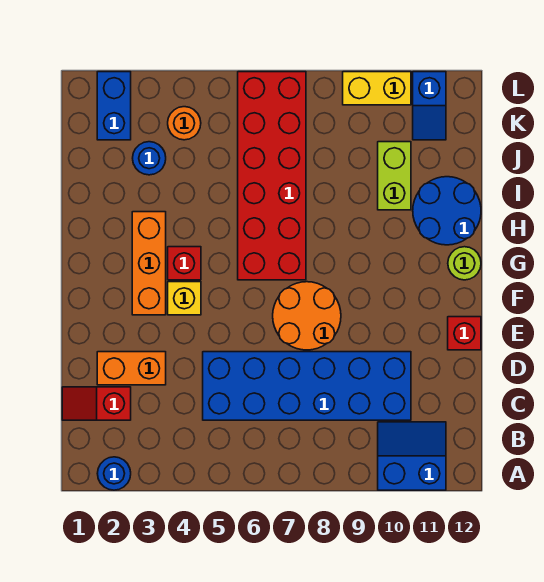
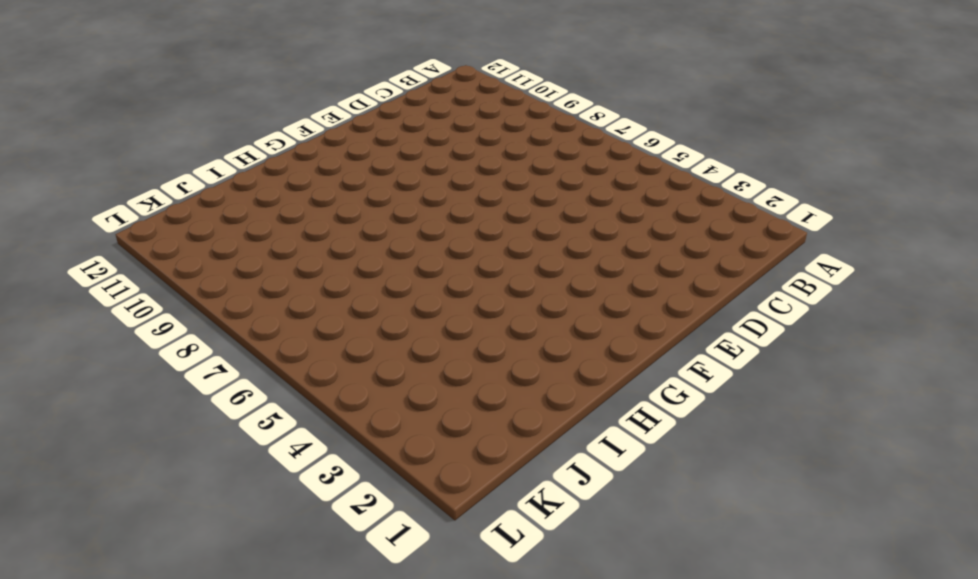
none -> blue 1x1 round brick [97,457,131,490]
none -> blue 2x2 slope [378,422,446,490]
none -> red 1x2 slope [62,387,131,420]

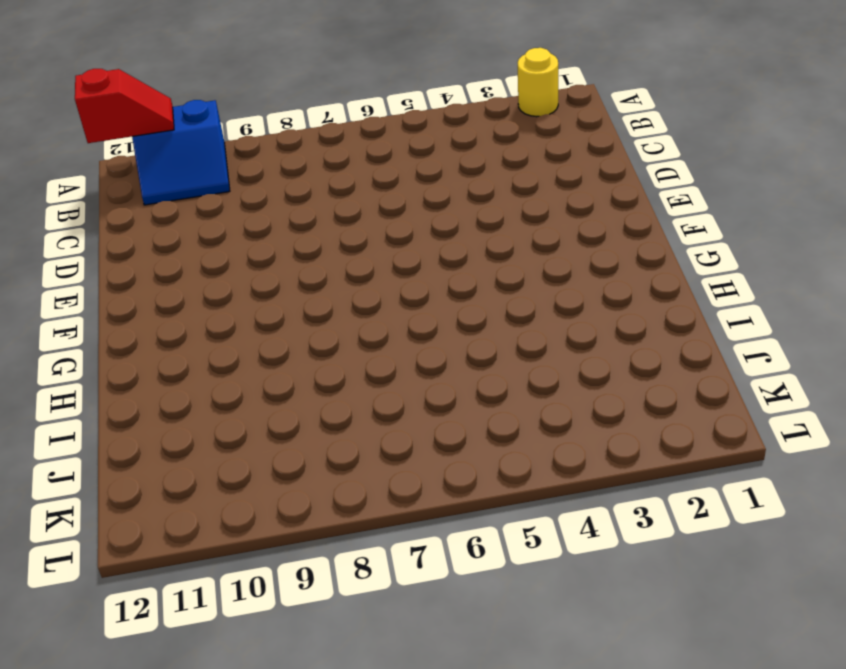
yellow 1x1 round brick [518,48,558,117] -> blue 1x1 round brick [97,457,131,490]
red 1x2 slope [75,69,174,143] -> red 1x2 slope moved to [62,387,131,420]
none -> blue 2x6 brick [203,352,411,420]
none -> orange 1x2 brick [97,352,166,385]
none -> orange 2x2 round brick [273,282,341,350]

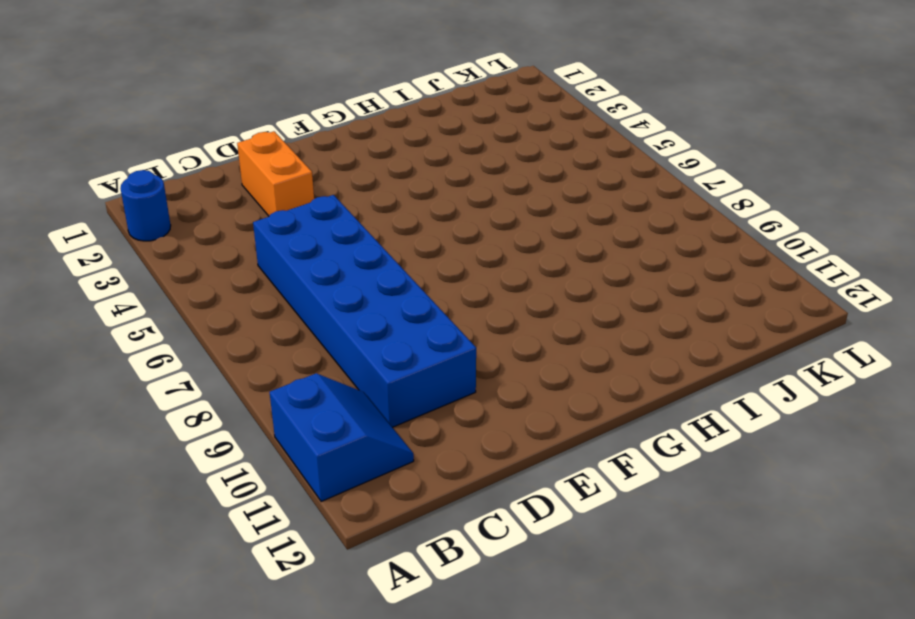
none -> red 1x2 slope [62,387,131,420]
none -> orange 2x2 round brick [273,282,341,350]
none -> red 1x1 brick [448,317,481,350]

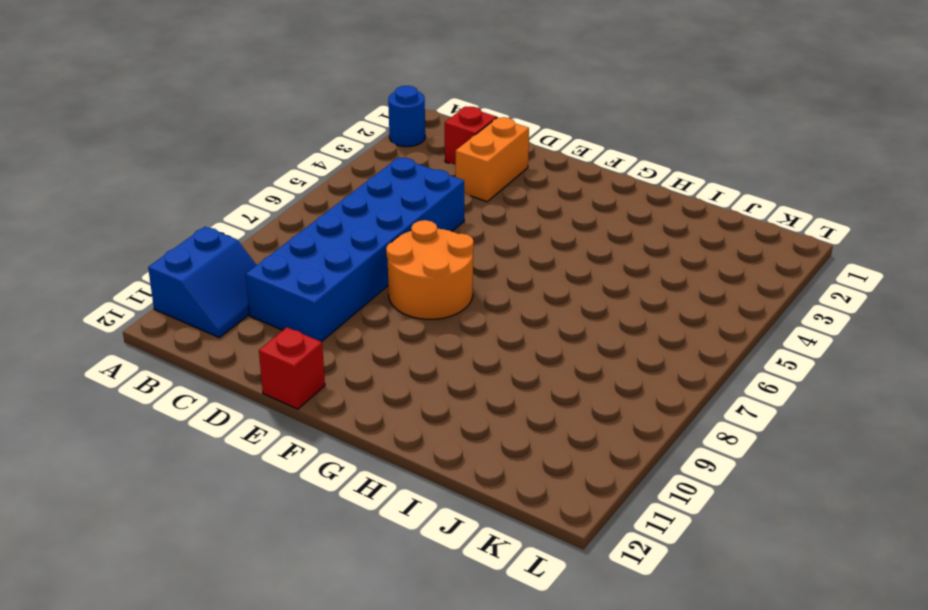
none -> orange 1x3 brick [132,212,166,315]
none -> yellow 1x1 brick [168,282,201,315]
none -> red 1x1 brick [168,247,201,280]

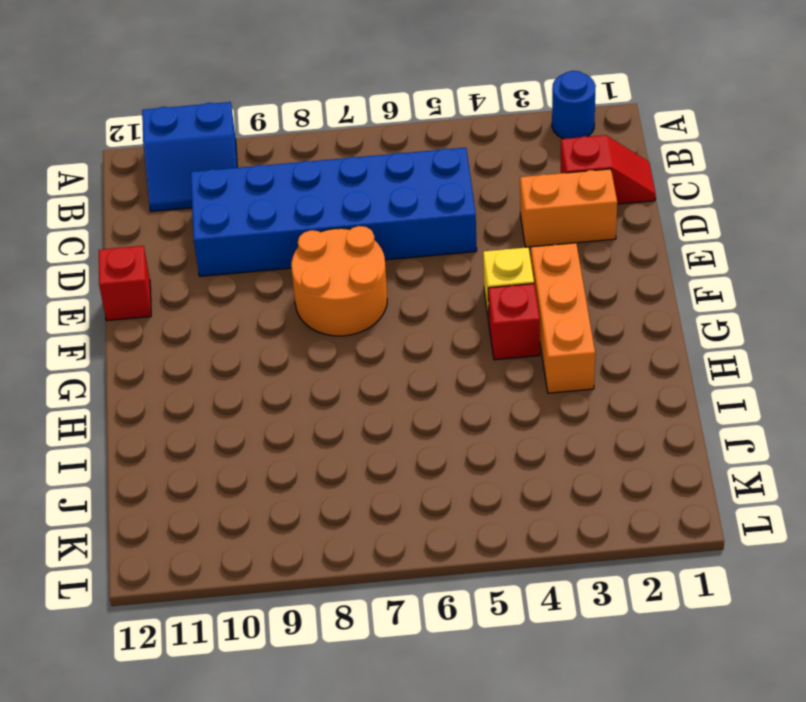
none -> red 2x6 brick [238,72,306,280]
none -> lime 1x1 round brick [448,247,481,280]
none -> blue 2x2 round brick [413,177,481,245]

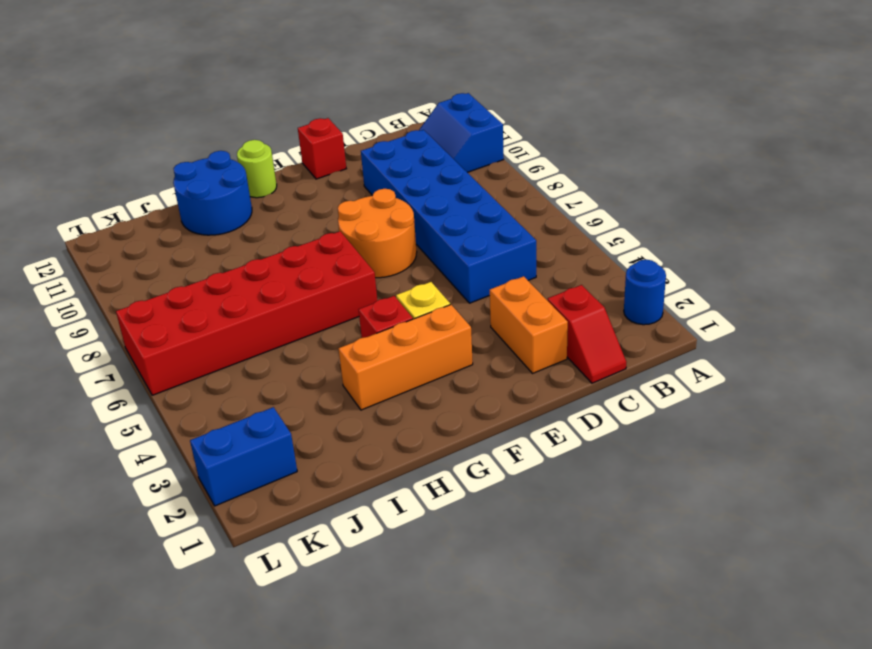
none -> lime 1x2 brick [378,142,411,210]
none -> blue 1x1 round brick [133,142,166,175]
none -> orange 1x1 round brick [168,107,201,140]

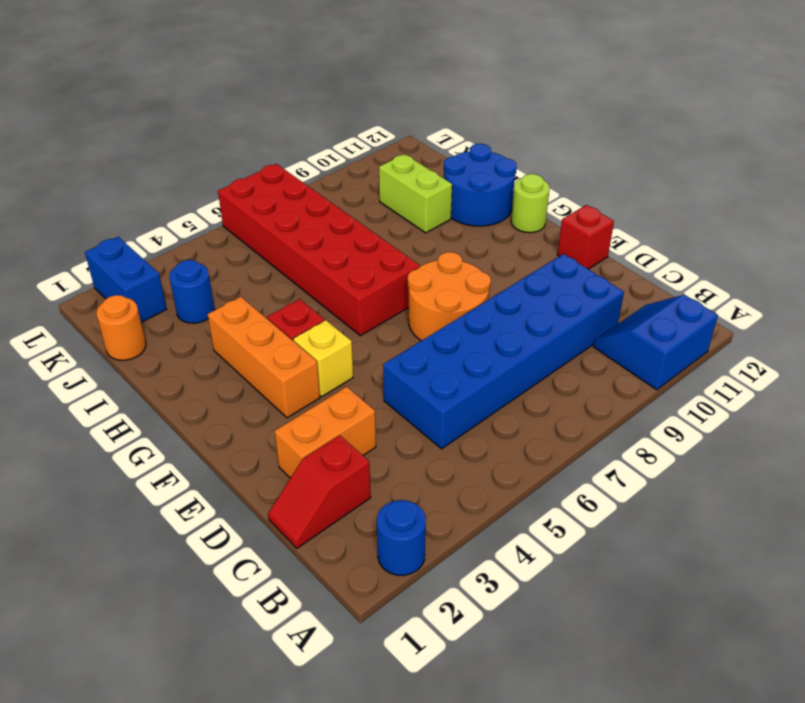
orange 1x1 round brick [96,295,146,360] -> orange 1x1 round brick moved to [168,107,201,140]
none -> blue 1x2 slope [413,72,446,140]
none -> yellow 1x2 brick [343,72,411,105]

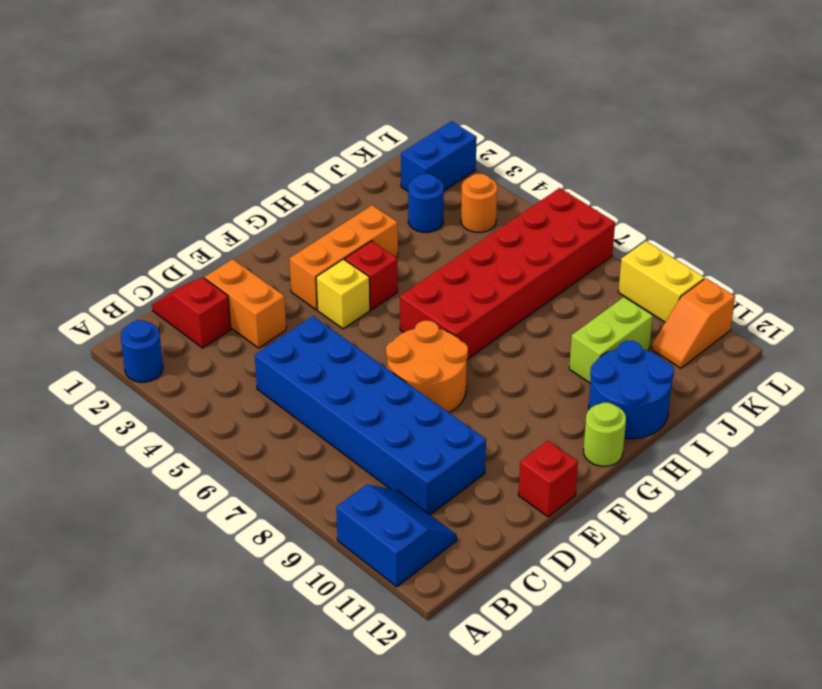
orange 1x2 slope [652,278,735,368] -> blue 1x2 slope [413,72,446,140]

